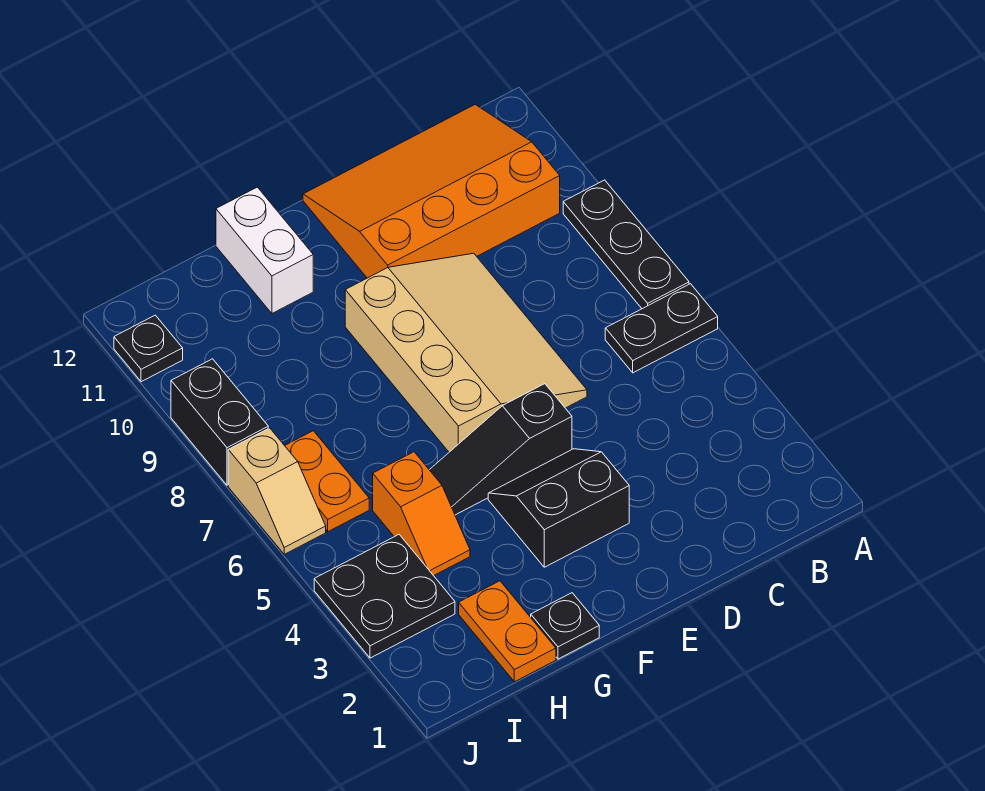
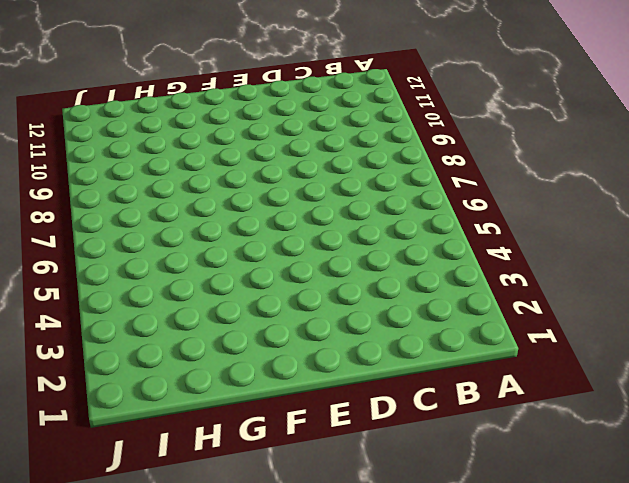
none -> black 1x2 plate [605,284,718,373]
none -> black 1x3 plate [563,180,689,309]
none -> orange 3x4 slope [303,104,560,278]

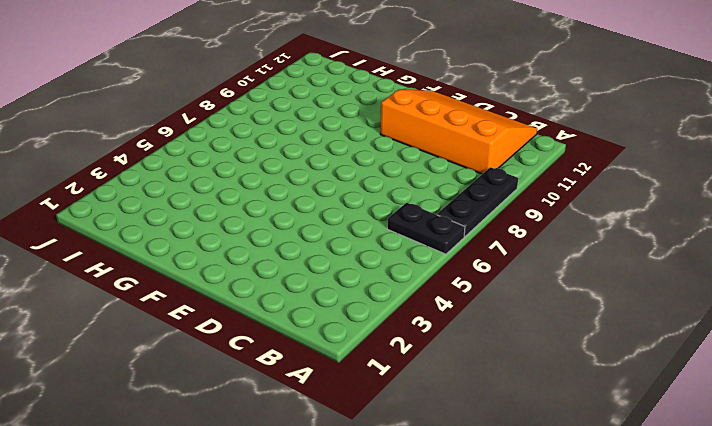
none -> tan 3x4 slope [345,253,587,452]
none -> black 2x2 slope [488,449,629,567]
none -> black 1x3 slope [430,384,572,515]

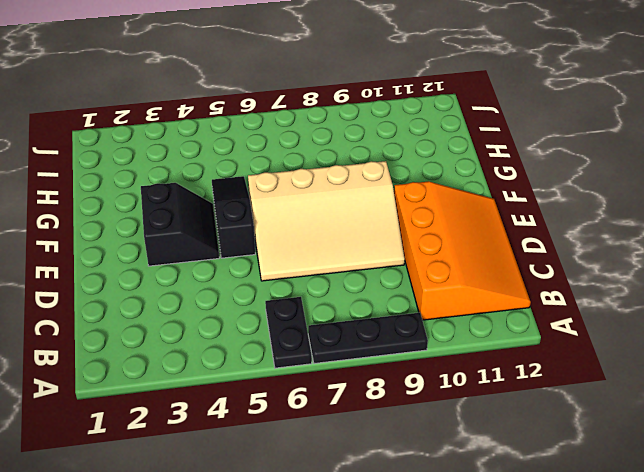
none -> black 1x1 plate [531,593,599,659]
none -> white 1x2 brick [216,187,313,313]
none -> orange 1x2 plate [459,581,556,682]

